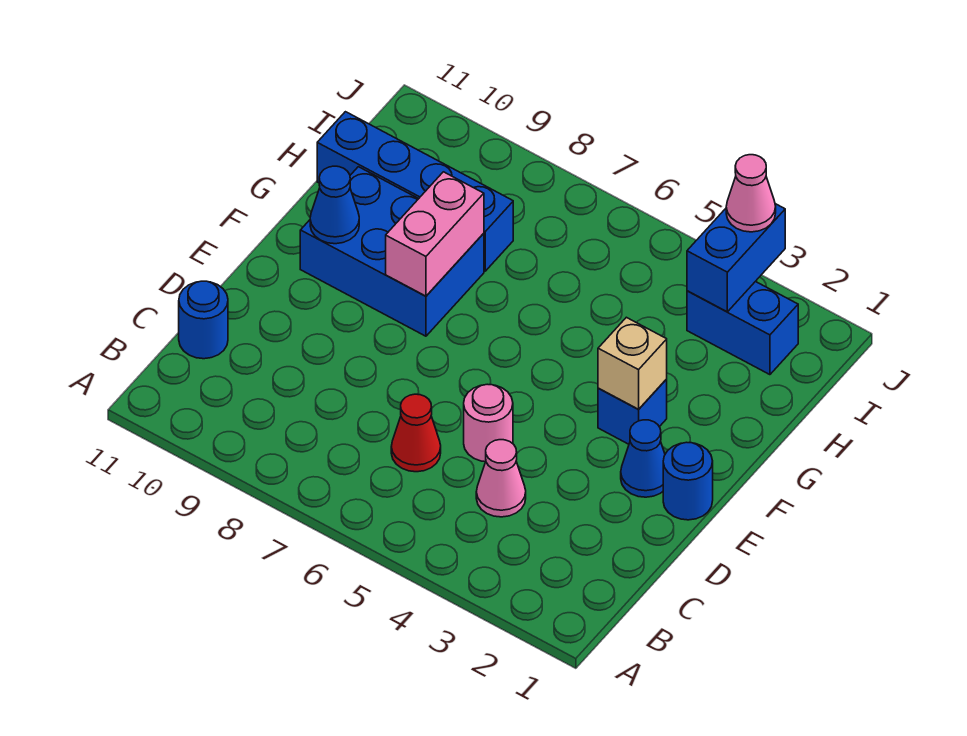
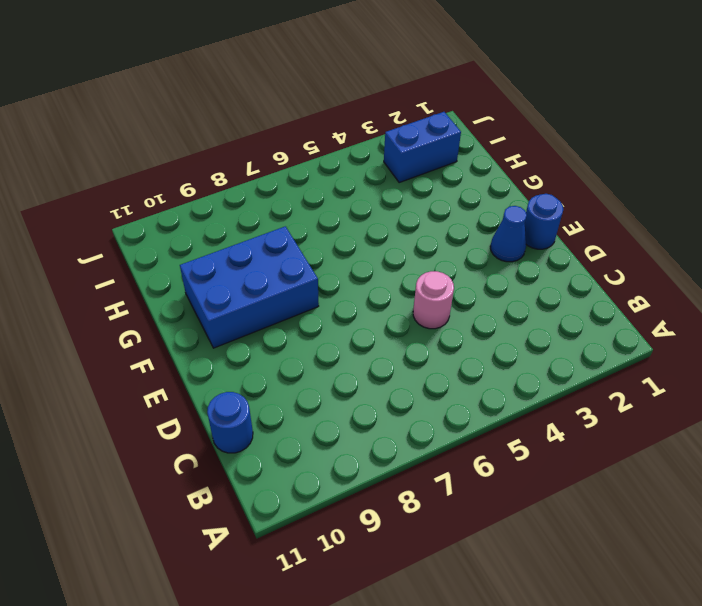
none -> pink 1x1 cone [476,440,526,517]
none -> red 1x1 cone [391,394,441,472]
none -> blue 1x1 brick [598,379,667,444]

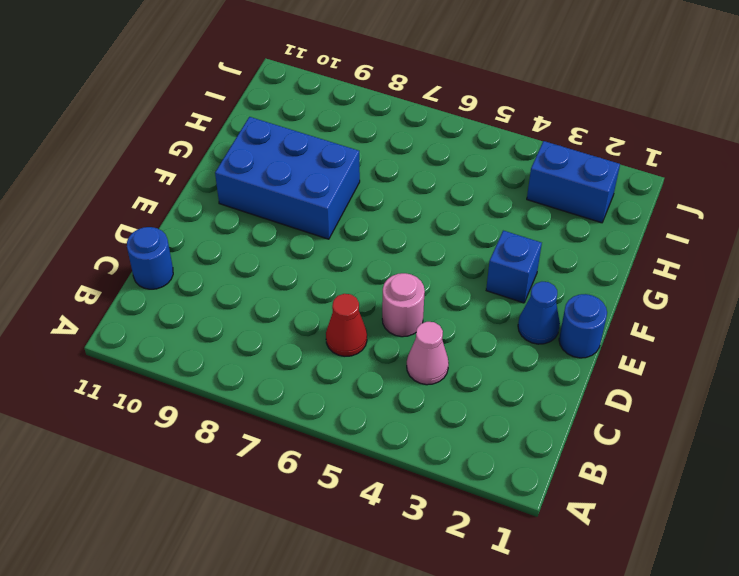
none -> blue 1x4 brick [317,112,513,271]
none -> tan 1x1 brick [598,317,667,409]
none -> pink 1x2 brick [386,172,484,296]

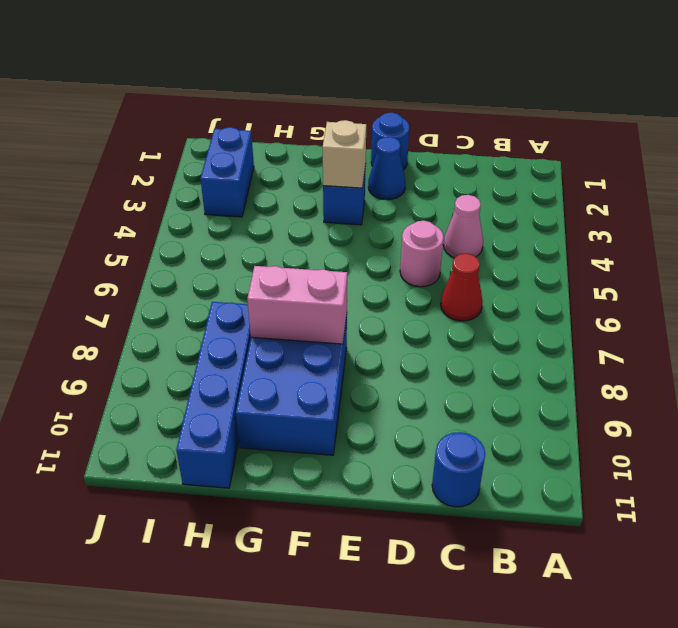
none -> blue 1x1 cone [310,166,359,244]
none -> blue 1x2 brick [687,204,785,312]
none -> pink 1x1 cone [726,155,776,232]

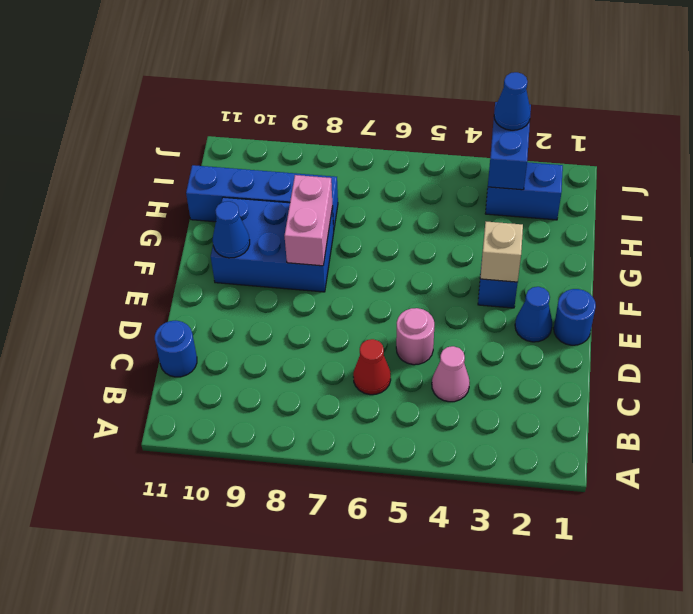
blue 1x1 cone [494,72,531,130] -> pink 1x1 cone [726,155,776,232]

